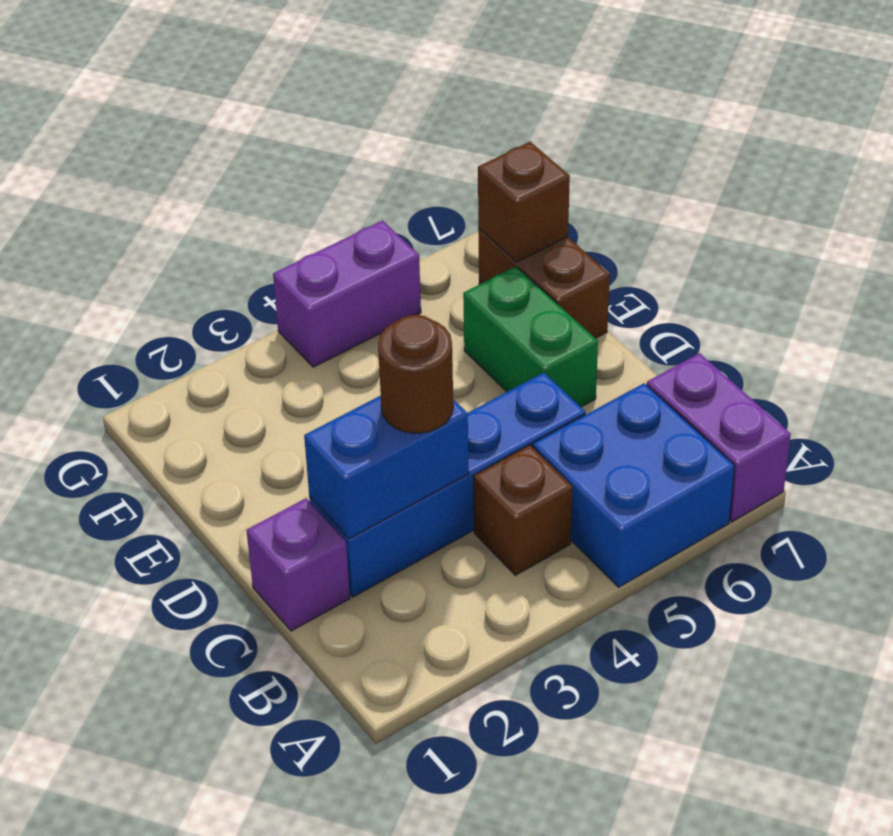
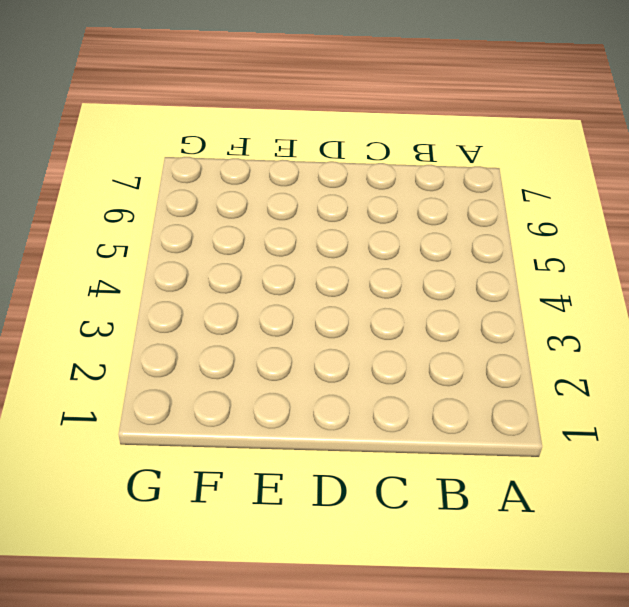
none -> blue 2x2 brick [533,383,735,587]
none -> purple 1x2 brick [647,353,791,522]

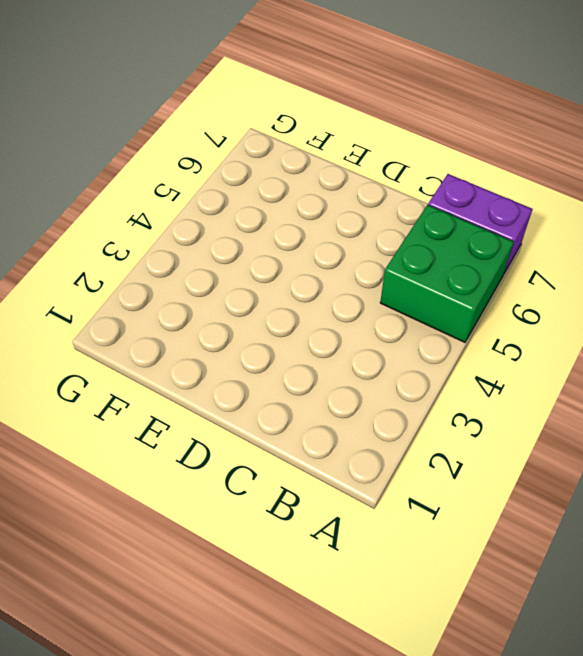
green 2x2 brick [380,205,514,342] -> blue 2x2 brick [533,383,735,587]
none -> brown 1x1 brick [474,445,572,575]
none -> purple 1x1 brick [246,498,350,631]

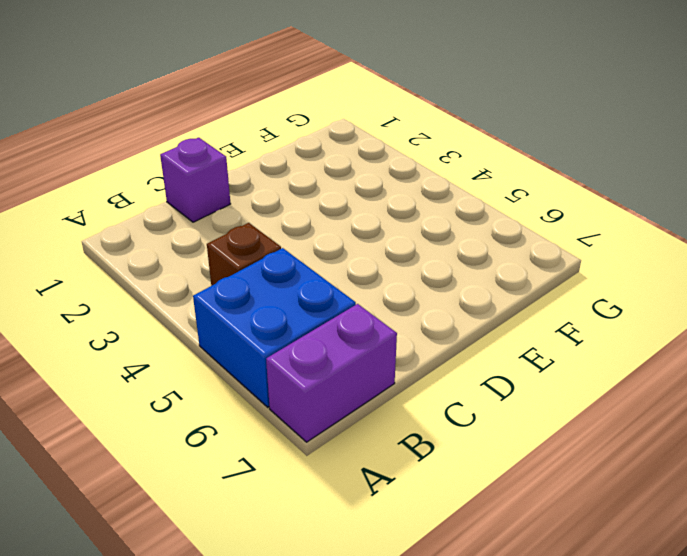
none -> blue 1x4 brick [309,373,586,597]
none -> green 1x2 brick [463,266,598,407]

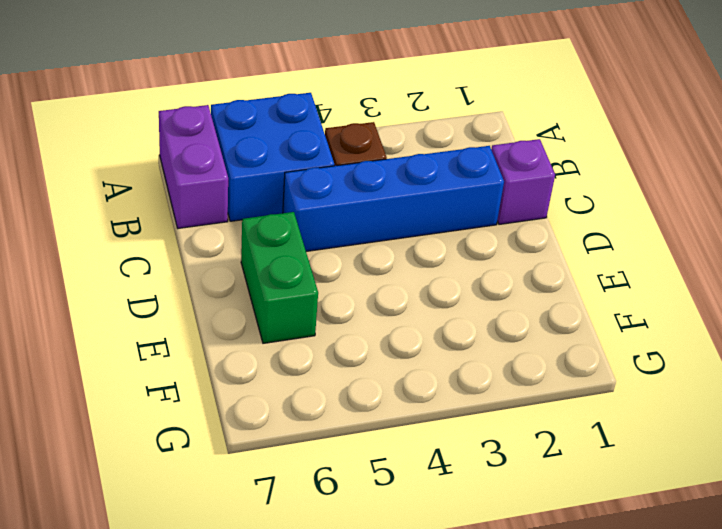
none -> brown 1x2 brick [478,229,610,339]
none -> purple 1x2 brick [273,221,421,367]

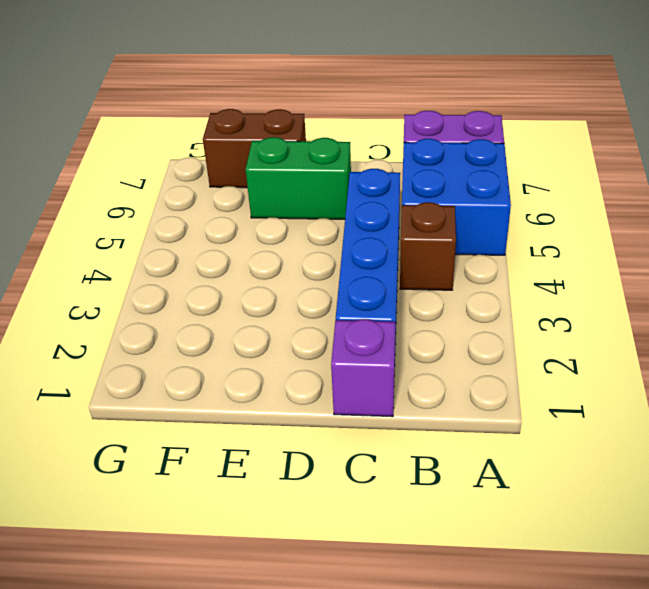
none -> purple 1x2 brick [273,221,421,367]
none -> blue 1x2 brick [304,396,469,539]

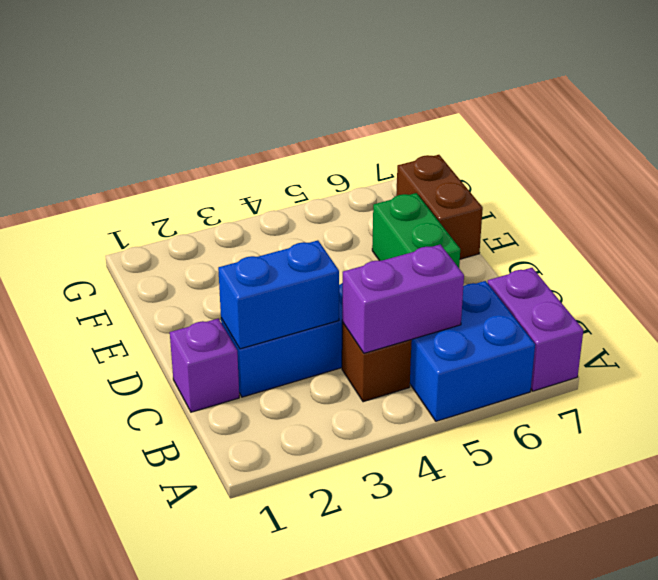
purple 1x2 brick [342,244,464,353] -> purple 1x2 brick moved to [273,221,421,367]
none -> brown 1x1 brick [478,142,570,262]
none -> brown 1x1 round brick [378,315,453,433]

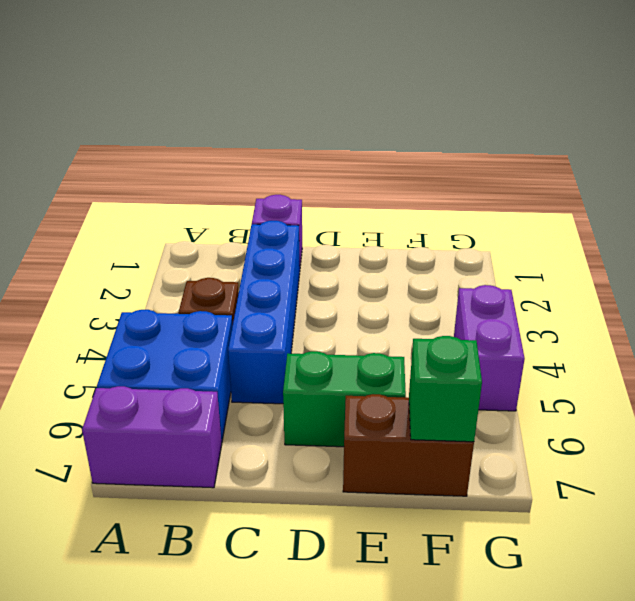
green 1x1 brick [409,336,482,442] -> brown 1x1 brick [478,142,570,262]
none -> blue 1x2 brick [304,396,469,539]
none -> brown 1x1 round brick [378,315,453,433]

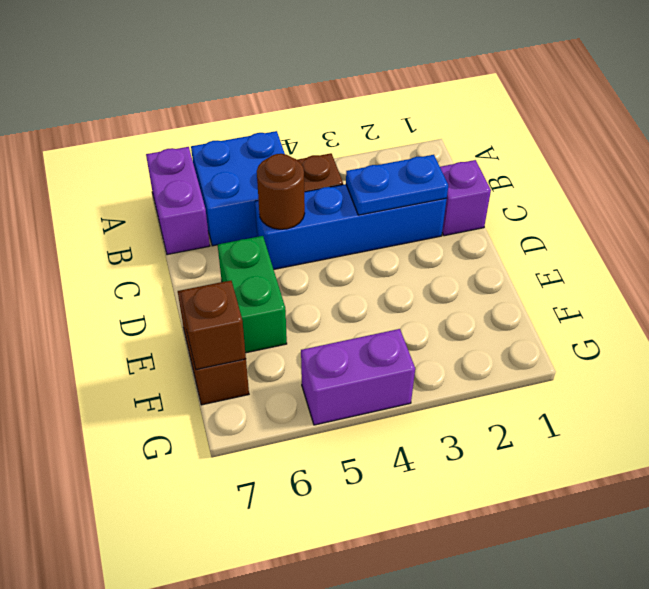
blue 1x2 plate [346,155,448,215] -> blue 1x2 brick [304,396,469,539]
brown 1x1 round brick [257,154,305,229] -> brown 1x1 round brick moved to [378,315,453,433]

